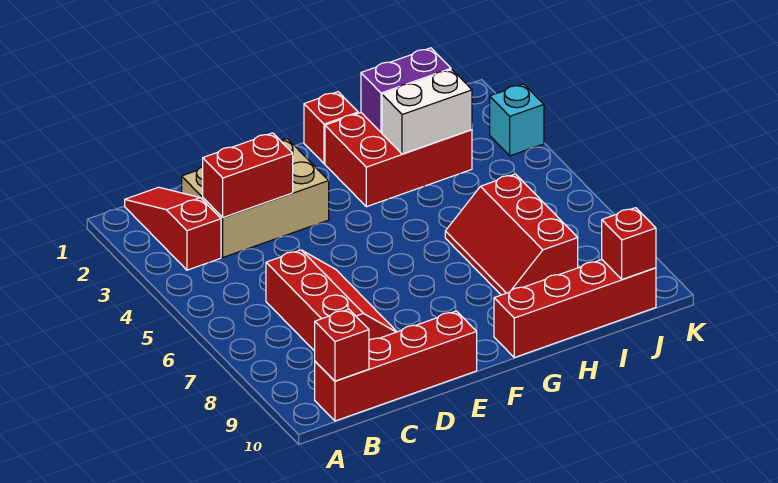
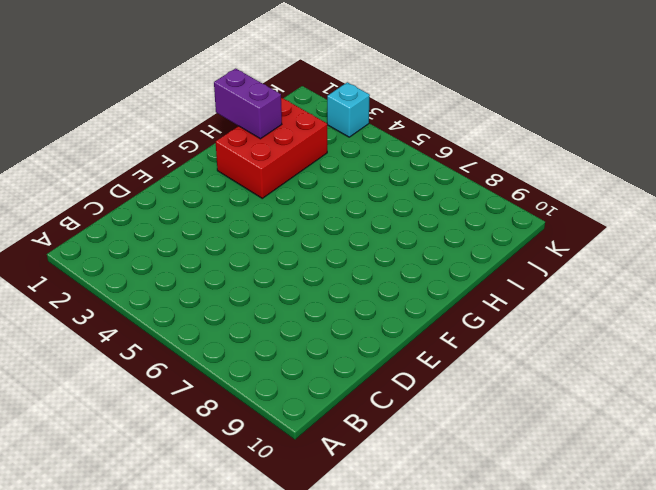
purple 1x2 brick [214,68,282,139] -> purple 1x2 brick turned to [361,48,451,132]
none -> red 1x3 slope [125,187,221,270]
none -> red 1x4 brick [315,311,477,421]
none -> tan 2x3 brick [182,139,329,257]

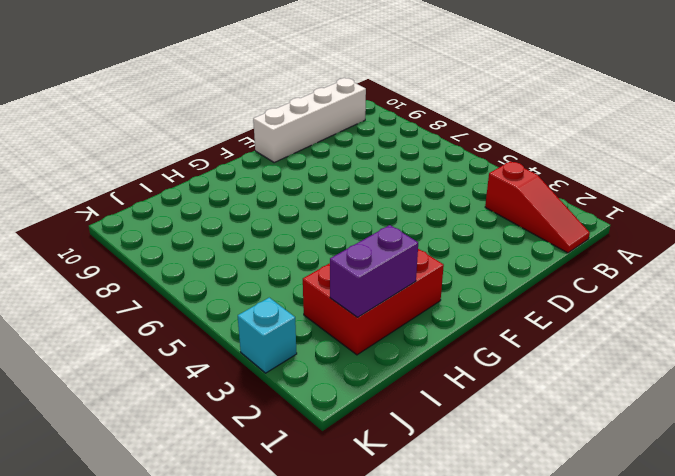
white 1x4 brick [253,78,366,163] -> red 1x4 brick [315,311,477,421]
none -> tan 2x3 brick [182,139,329,257]
none -> red 2x3 slope [266,250,397,351]
none -> red 1x1 brick [304,92,358,164]

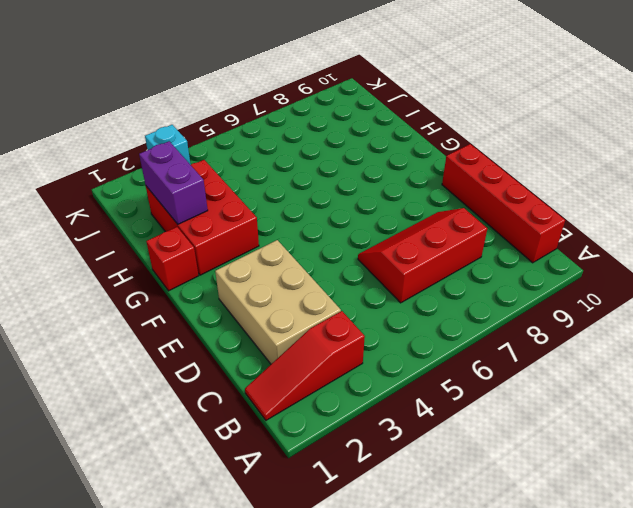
none -> red 1x4 brick [494,260,656,357]
none -> red 2x3 slope [445,174,578,295]
none -> red 1x1 brick [315,309,369,381]

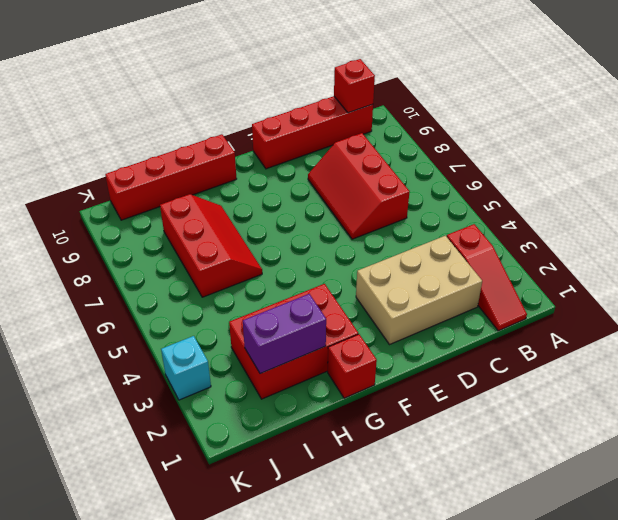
none -> red 1x2 brick [203,133,293,217]
none -> white 1x2 brick [382,70,472,154]
none -> red 1x1 brick [602,208,656,280]

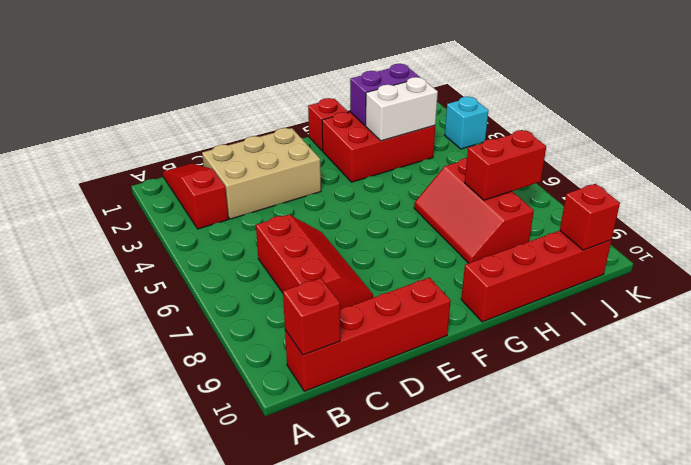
red 1x2 brick [465,130,546,200] -> red 1x2 brick moved to [203,133,293,217]

